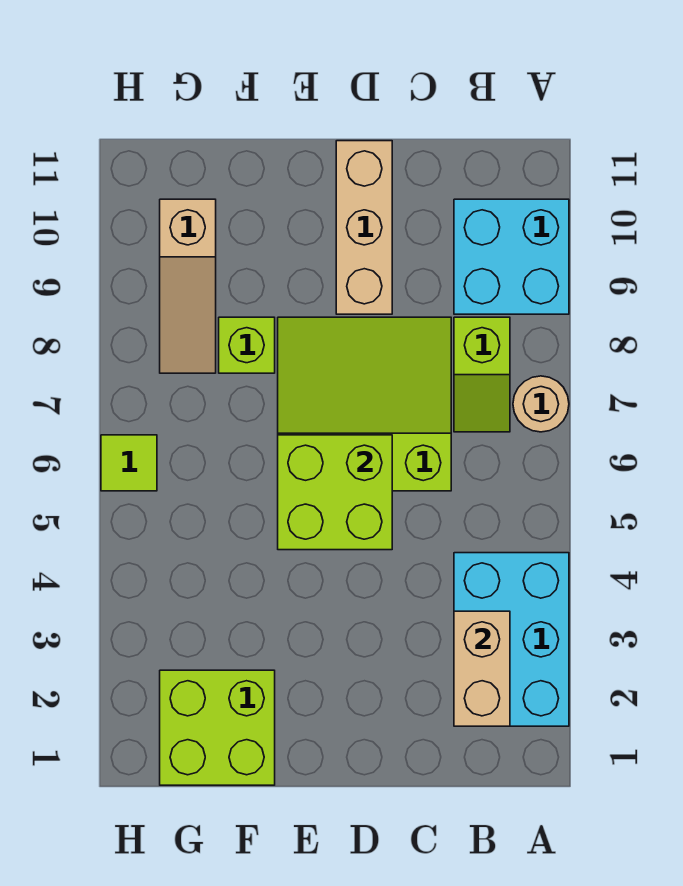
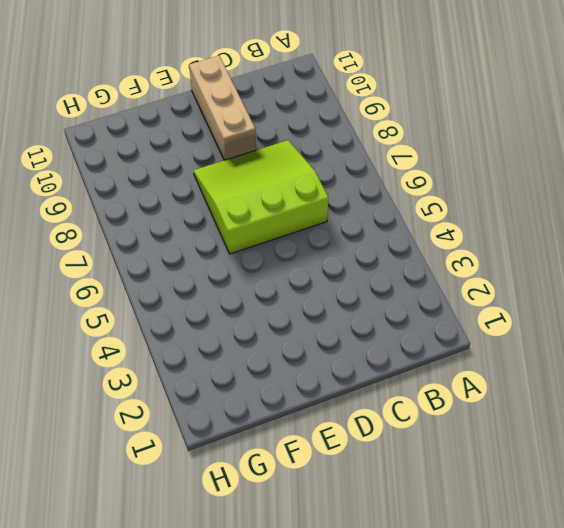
none -> cyan 2x3 brick [454,553,569,726]
none -> tan 1x1 round brick [513,376,569,432]
none -> cyan 2x2 brick [454,199,569,314]

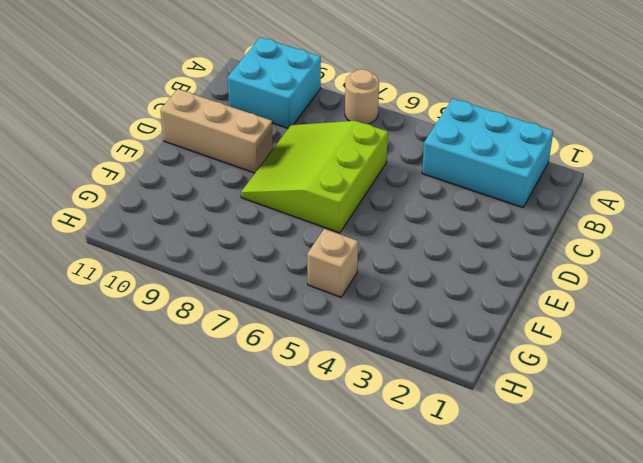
tan 1x1 brick [307,229,358,297] -> none
none -> lime 1x2 slope [454,317,510,432]
none -> lime 2x2 brick [160,670,275,785]
none -> lime 1x1 brick [219,317,275,373]

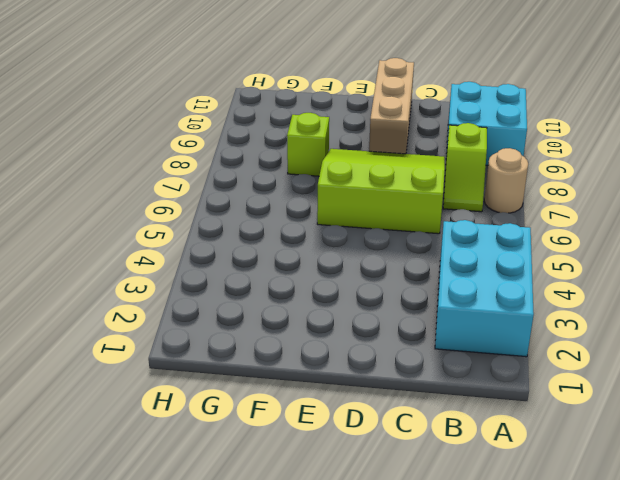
none -> lime 2x2 brick [160,670,275,785]
none -> tan 1x3 slope [160,199,216,373]
none -> lime 1x1 tile [101,435,157,491]

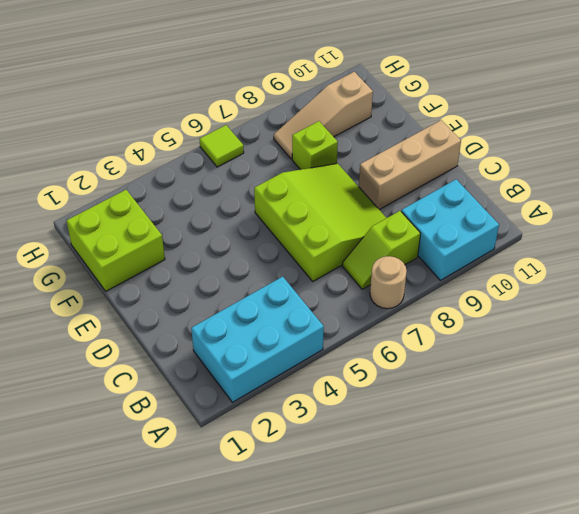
none -> tan 1x2 brick [454,611,510,726]
none -> lime 2x2 brick [278,435,392,550]

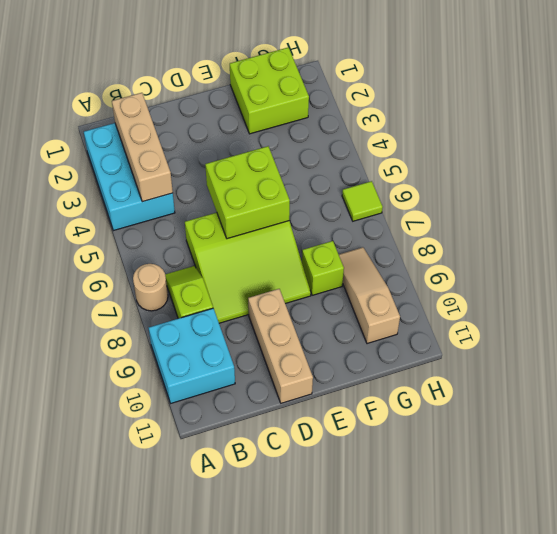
tan 1x3 brick [112,93,173,202] -> tan 1x2 brick [454,611,510,726]

